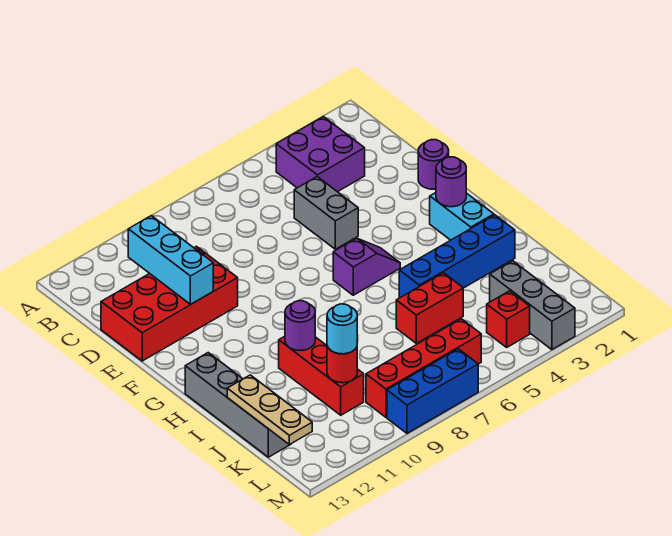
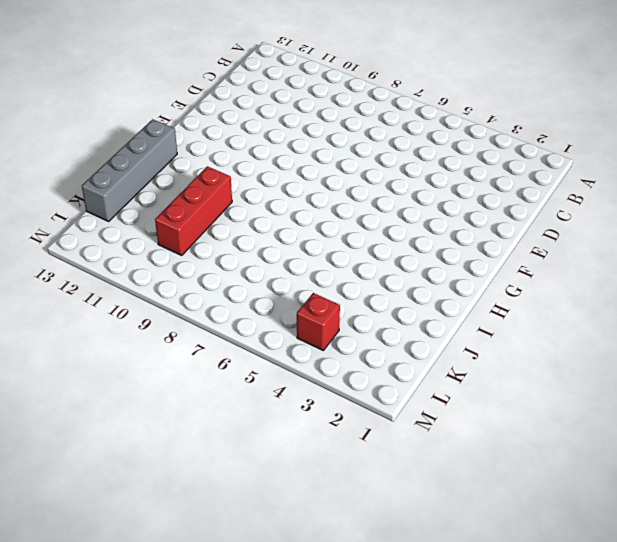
none -> purple 2x2 brick [276,117,365,192]
none -> grey 1x2 brick [294,177,358,249]
none -> red 2x4 brick [101,246,238,361]

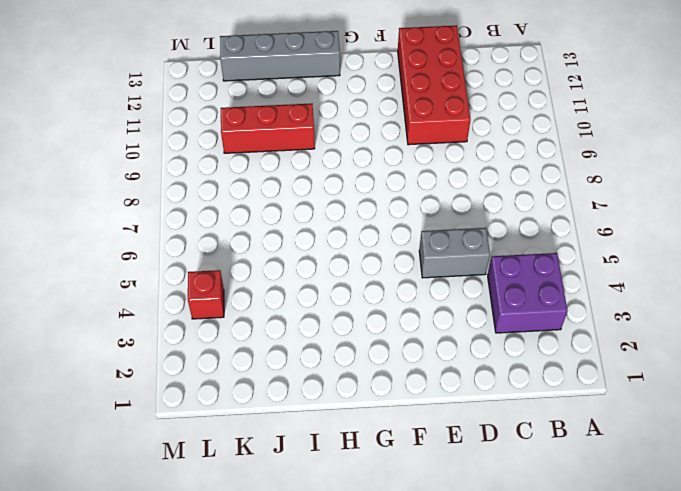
none -> purple 1x1 round brick [418,140,449,189]
none -> cyan 1x2 brick [430,193,494,240]
none -> purple 1x2 slope [333,238,400,295]

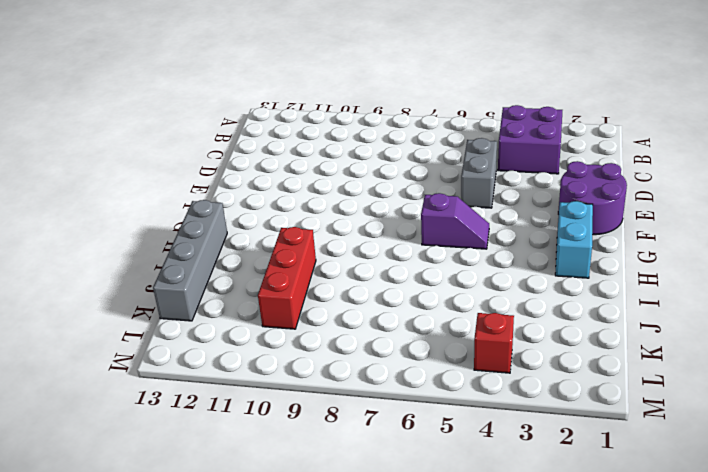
purple 2x2 round brick [558,161,627,235] -> purple 1x1 round brick [418,140,449,189]
none -> red 2x4 brick [101,246,238,361]
none -> blue 1x4 brick [399,215,515,298]
none -> red 1x2 brick [396,273,463,343]

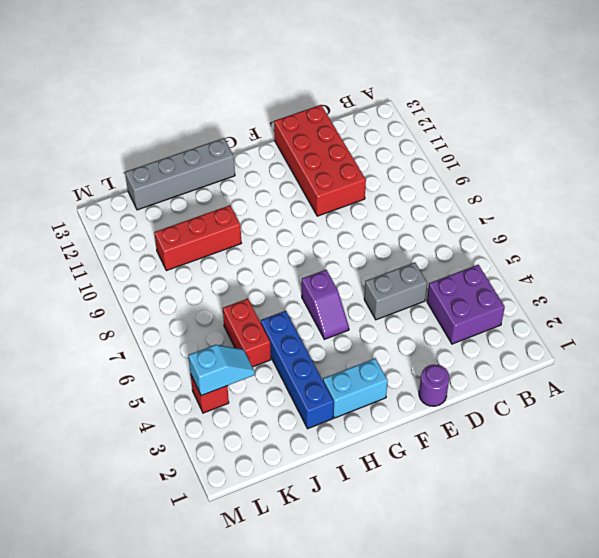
cyan 1x2 slope [189,345,255,396] -> none
none -> grey 1x3 brick [490,261,575,350]
none -> red 1x4 brick [366,319,481,417]
none -> blue 1x3 brick [387,349,478,433]

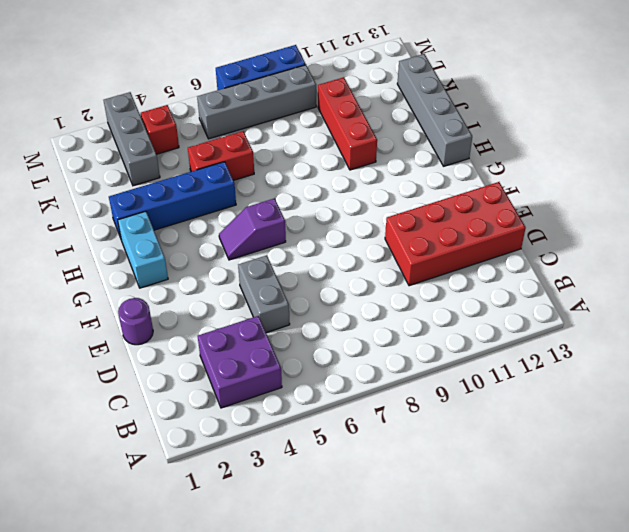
grey 1x4 brick [197,65,316,139] -> red 1x4 brick [366,319,481,417]
none -> cyan 1x3 brick [128,216,213,304]
none -> purple 1x1 round brick [436,157,466,207]
none -> purple 1x1 round brick [285,301,315,351]

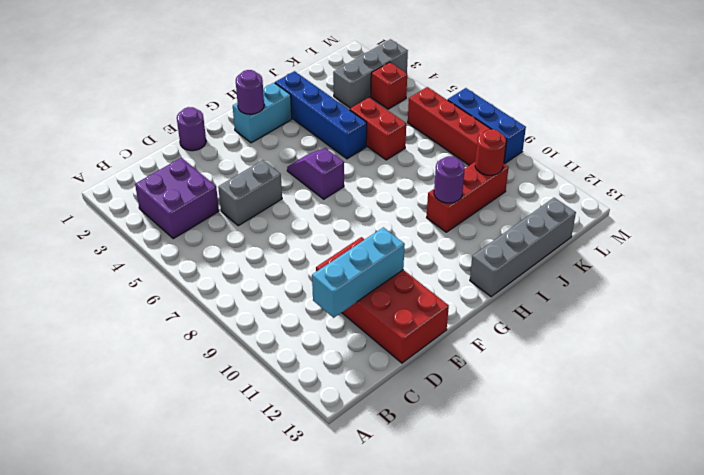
none -> tan 1x3 plate [227,375,312,445]
none -> cyan 1x1 round brick [327,304,357,354]

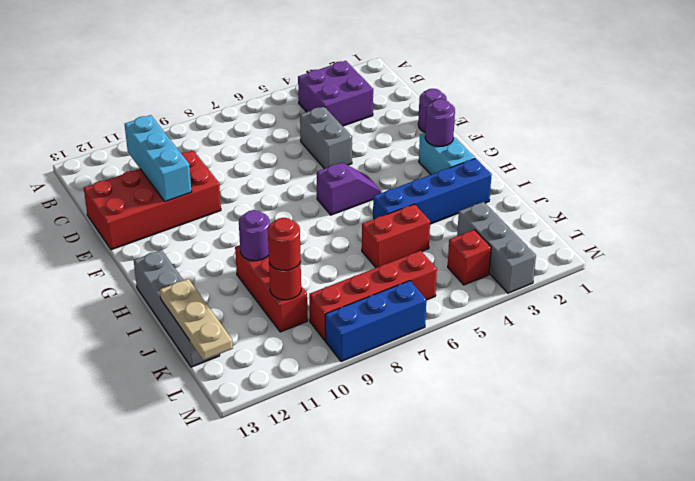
red 1x1 round brick [268,218,301,270] -> cyan 1x1 round brick [327,304,357,354]

